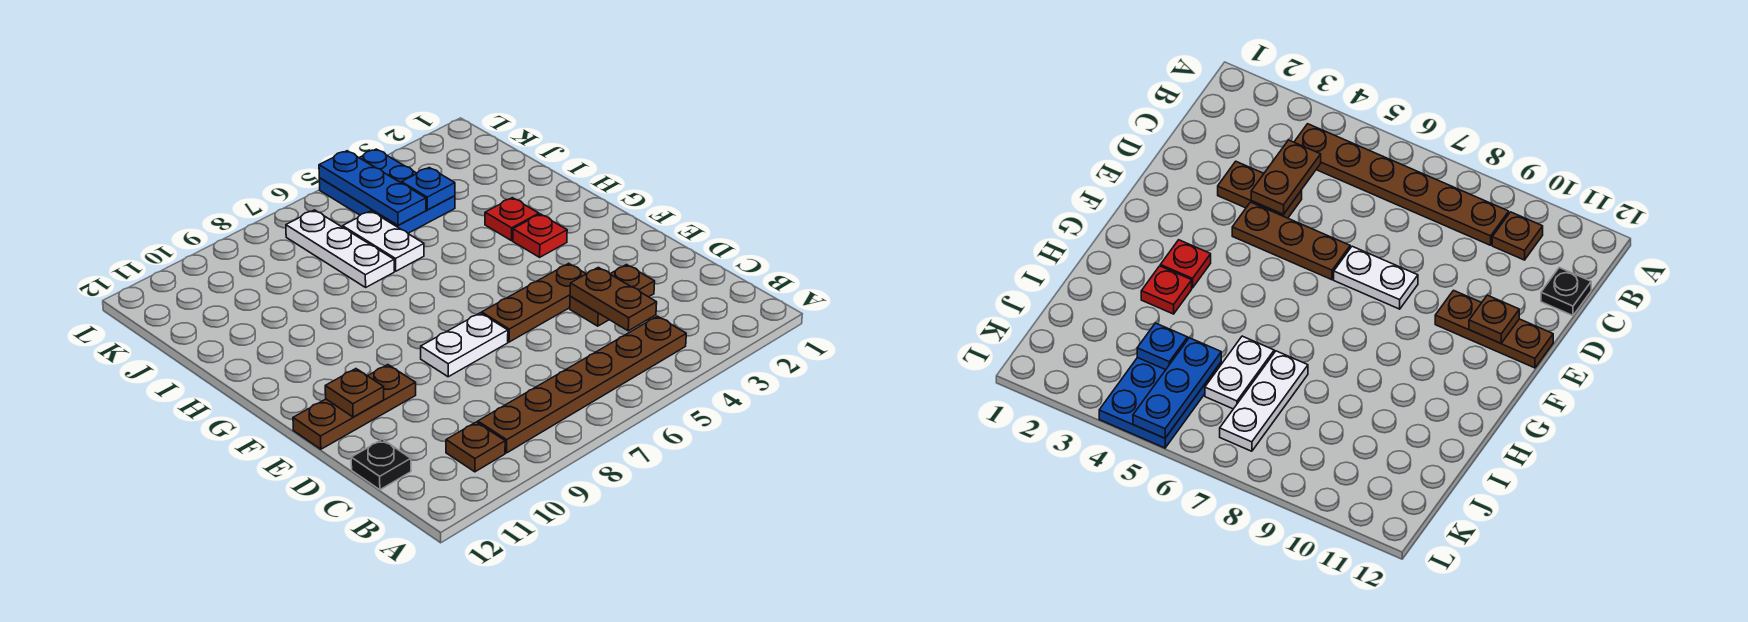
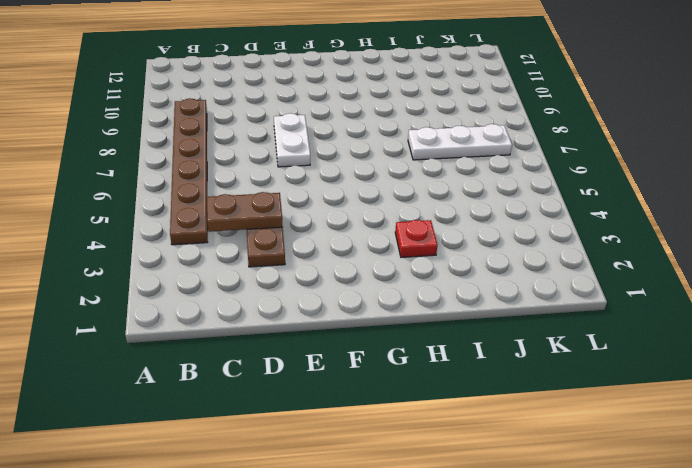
none -> brown 1x1 plate [446,422,505,472]
none -> black 1x1 plate [351,439,411,490]
none -> brown 1x3 plate [482,263,586,342]

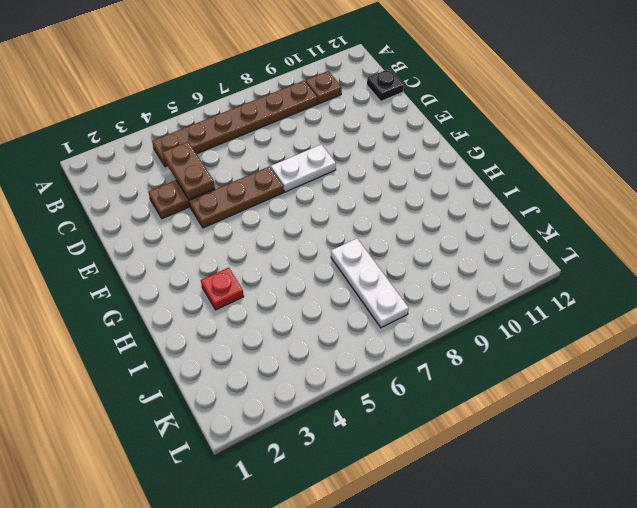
none -> brown 1x3 plate [293,365,416,449]
none -> red 1x1 plate [513,214,567,257]
none -> white 1x2 plate [343,211,424,271]

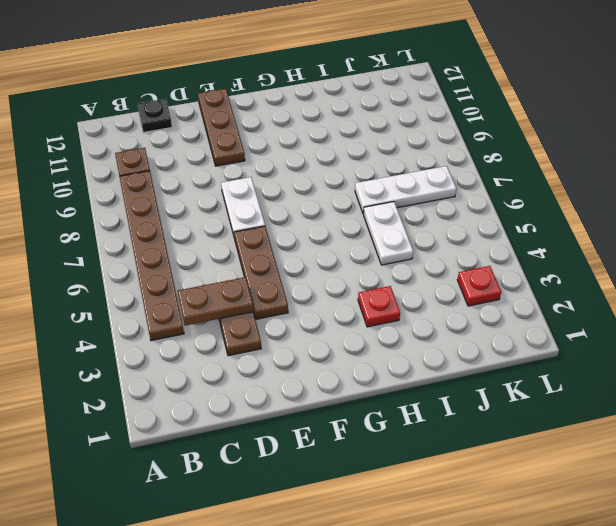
white 1x2 plate [364,202,413,265] -> white 1x2 plate turned to [343,211,424,271]
red 1x1 plate [457,266,501,306] -> red 1x1 plate moved to [513,214,567,257]
none -> blue 2x3 plate [319,149,455,233]
none -> brown 1x1 plate [325,369,384,417]
none -> blue 1x1 plate [402,168,455,210]

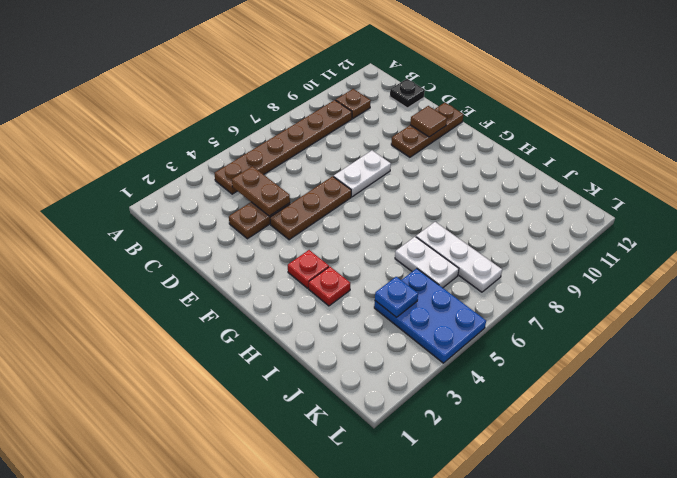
brown 1x1 tile [410,106,447,137] -> brown 1x1 plate [325,369,384,417]
none -> blue 1x3 plate [319,151,426,225]

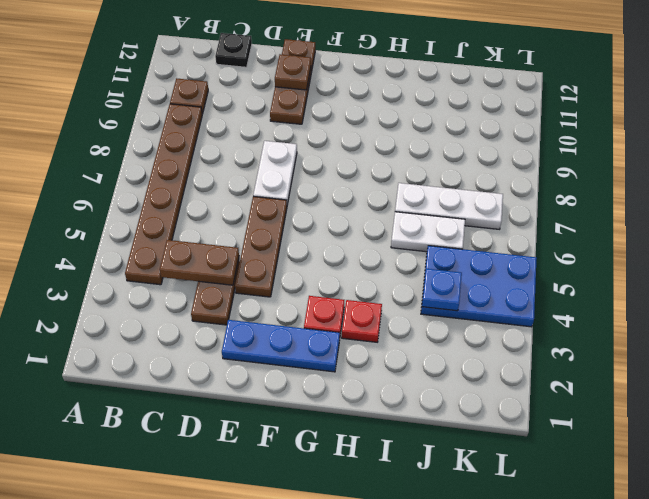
blue 1x3 plate [222,320,340,372] -> blue 1x3 plate moved to [319,151,426,225]

